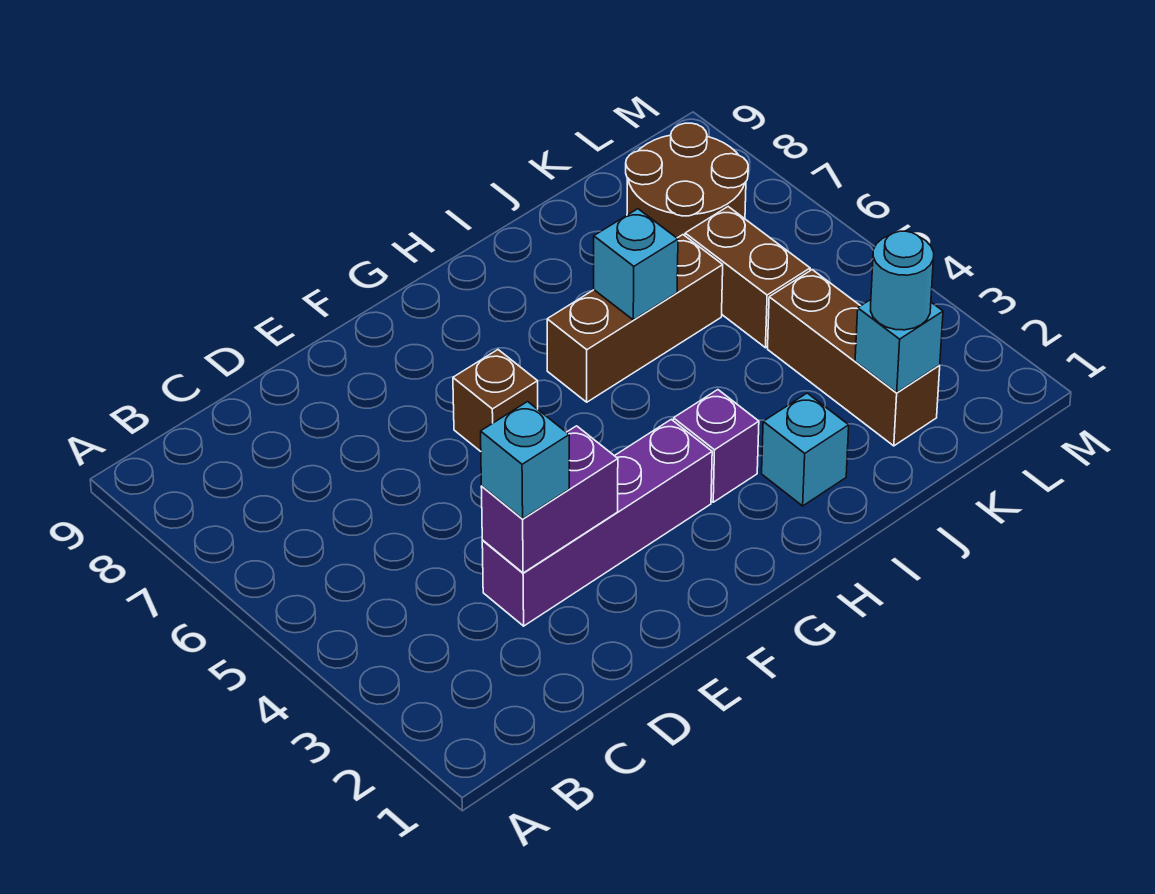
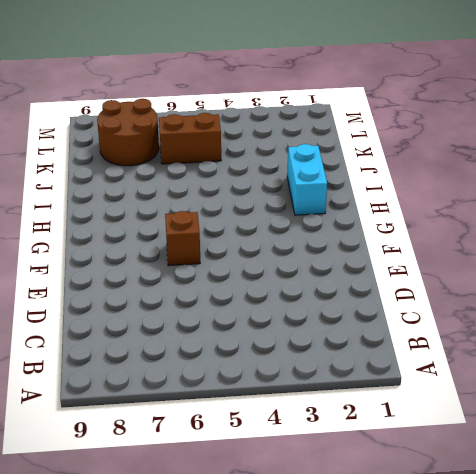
cyan 1x2 brick [287,144,327,215] -> cyan 1x1 brick [762,393,849,506]
none -> purple 1x4 brick [482,419,712,626]
none -> purple 1x1 brick [673,390,759,502]
none -> brown 1x3 brick [547,235,723,402]

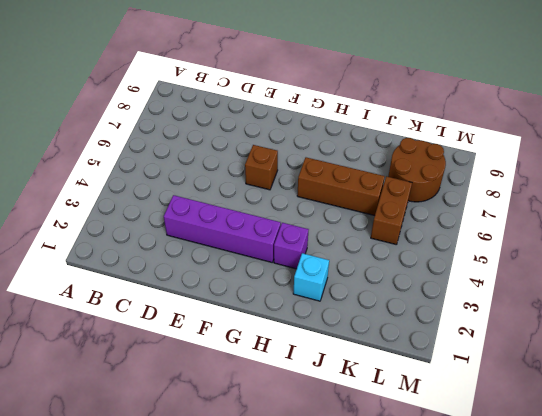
none -> brown 1x3 brick [768,270,940,446]
none -> purple 1x2 brick [481,426,618,573]
none -> cyan 1x1 brick [594,209,678,320]

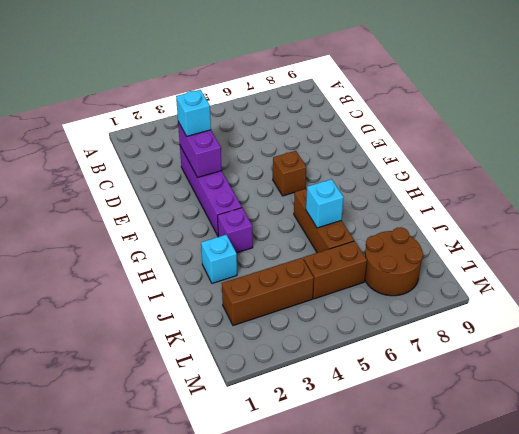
none -> cyan 1x1 brick [855,300,943,393]
none -> cyan 1x1 round brick [871,231,934,330]

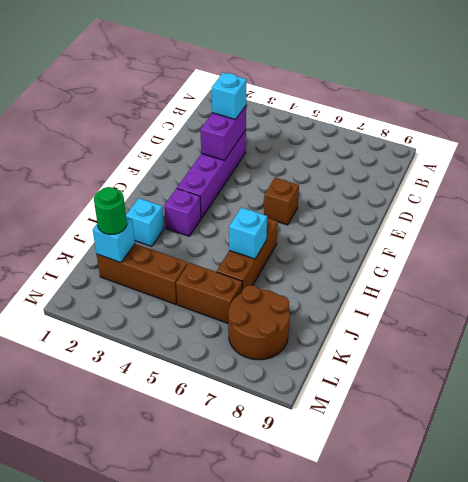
green 1x1 round brick [94,187,127,235] -> cyan 1x1 round brick [871,231,934,330]

